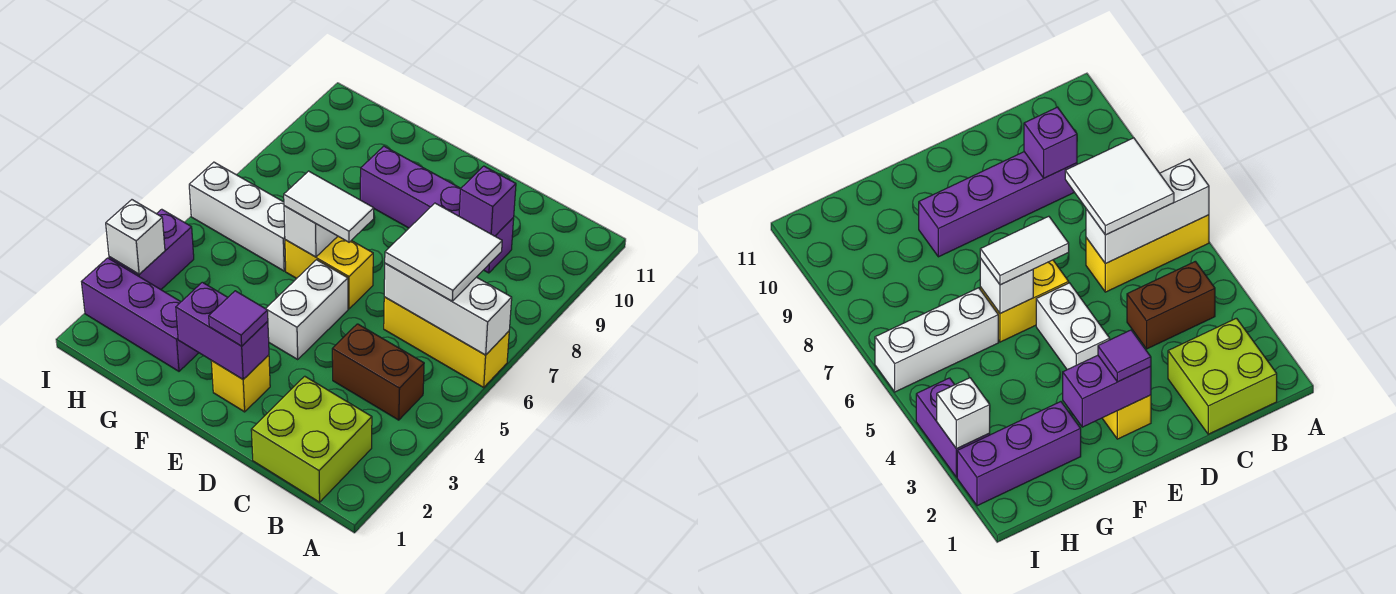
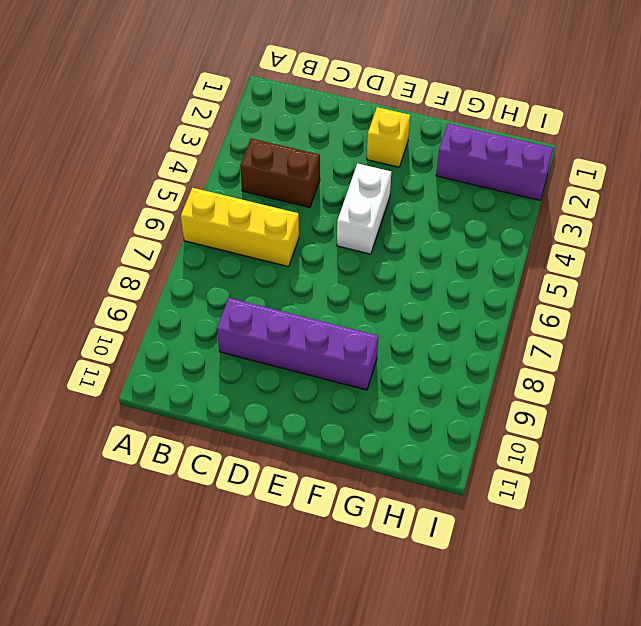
none -> lime 2x2 brick [251,376,372,502]
none -> yellow 1x2 brick [285,236,373,309]
none -> white 1x3 brick [189,162,286,271]

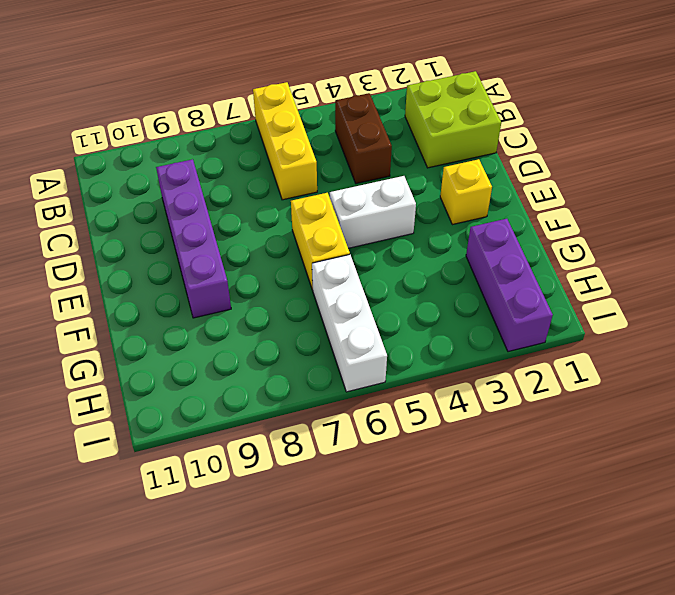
none -> purple 1x2 brick [109,209,194,289]
none -> white 1x3 brick [384,263,512,355]
none -> purple 1x1 brick [459,166,516,236]

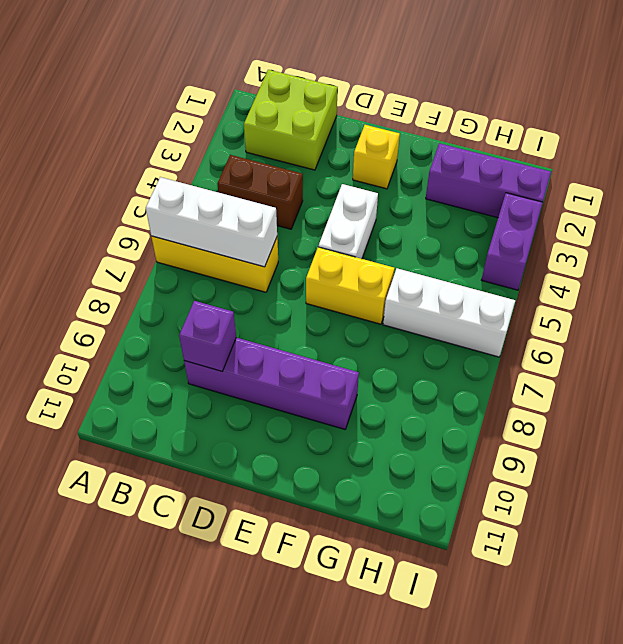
none -> purple 1x2 brick [176,282,269,379]
none -> white 1x1 brick [284,206,338,257]
none -> white 1x1 brick [106,200,165,274]

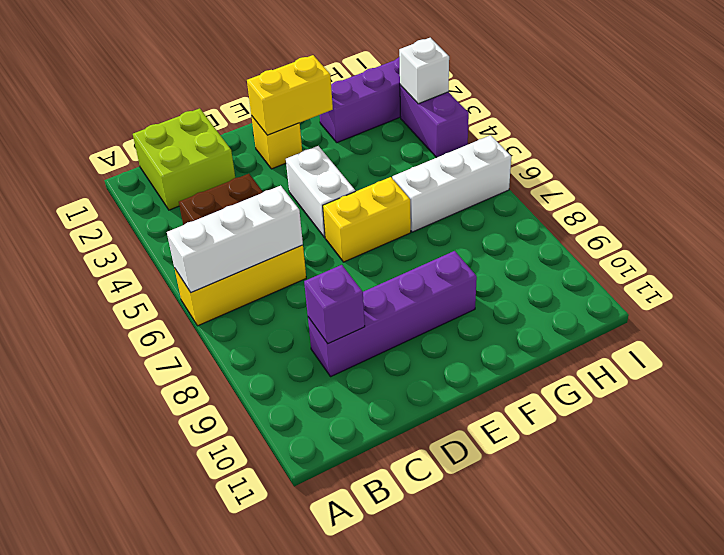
yellow 1x2 brick [247,55,333,135] -> purple 1x2 brick [176,282,269,379]
none -> white 1x1 brick [284,206,338,257]
none -> white 2x2 tile [385,203,502,301]
none -> purple 1x1 tile [209,291,268,346]

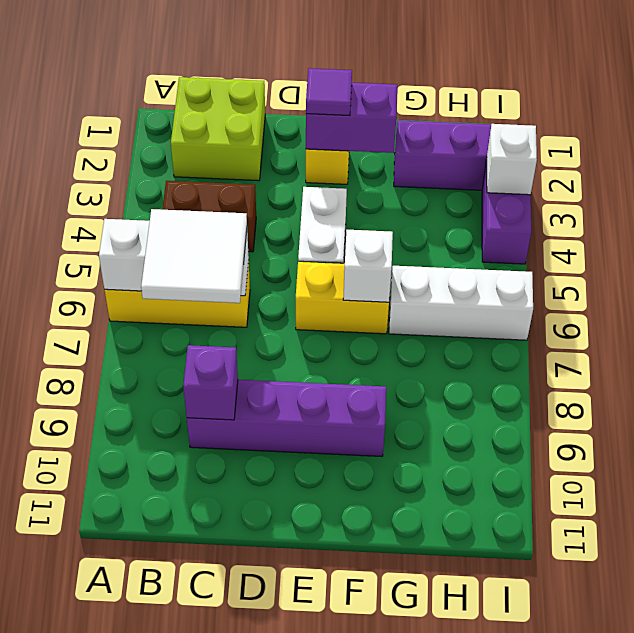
none -> white 1x2 tile [284,171,374,242]

